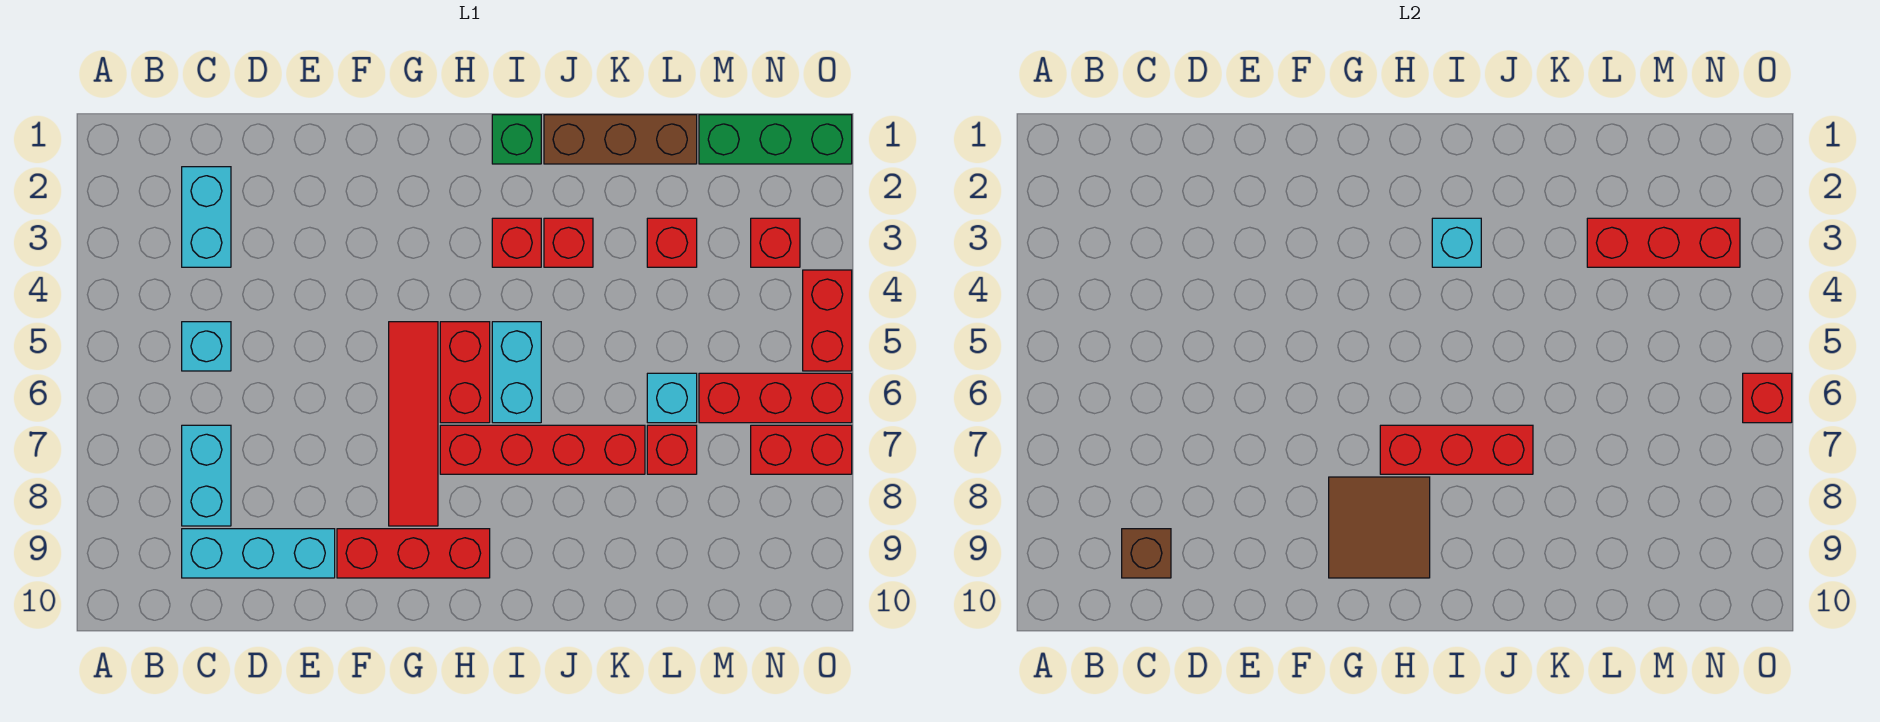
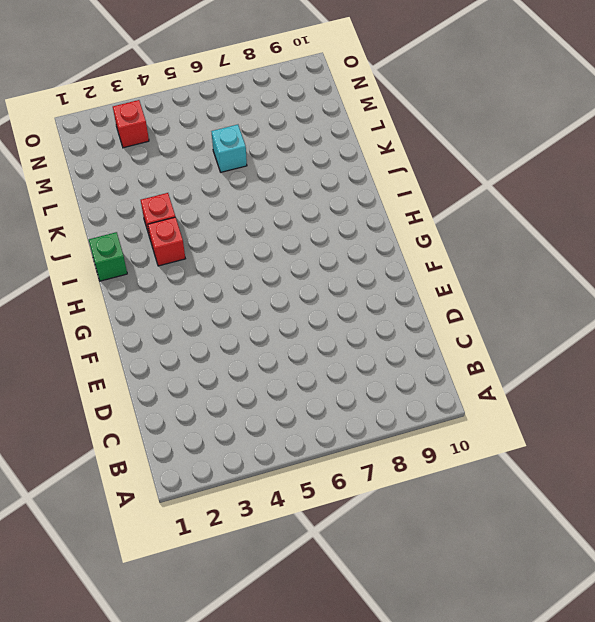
none -> cyan 1x2 brick [182,167,231,267]
none -> cyan 1x1 brick [182,322,231,371]
none -> cyan 1x2 brick [182,425,231,526]

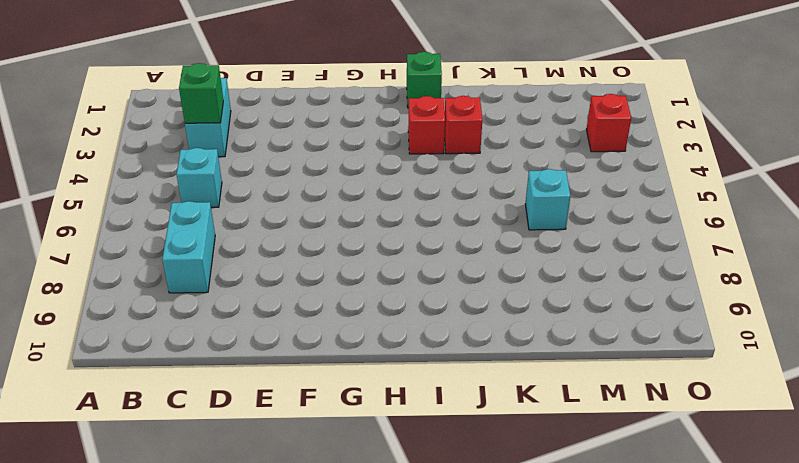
green 1x1 brick [179,63,223,123] -> none
none -> cyan 1x3 brick [182,529,335,578]
none -> red 1x3 brick [337,529,490,578]
none -> red 1x4 tile [389,322,438,526]

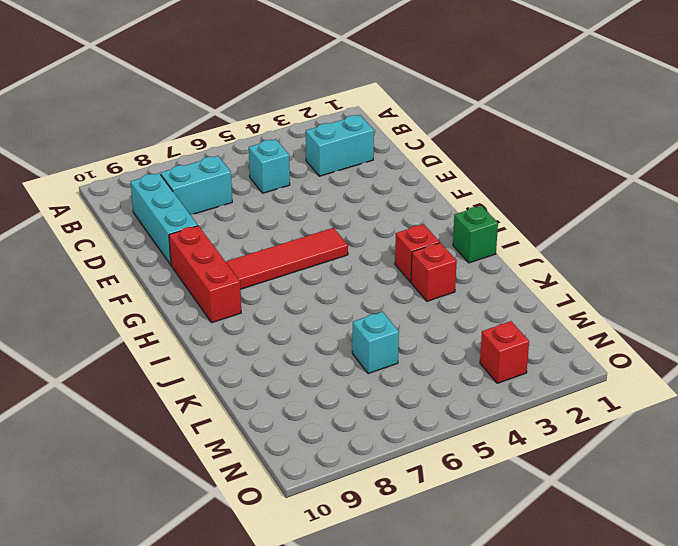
none -> red 1x2 brick [440,322,490,423]
none -> red 1x4 brick [440,425,645,474]
none -> cyan 1x2 brick [492,322,541,423]

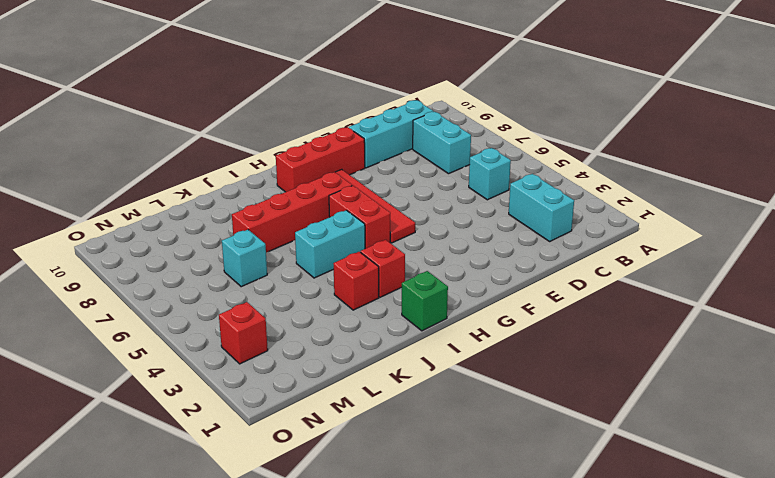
cyan 1x2 brick [295,210,365,278] -> cyan 1x2 brick turned to [492,322,541,423]
none -> brown 1x3 brick [544,115,697,164]
none -> red 1x1 brick [647,218,697,267]
none -> red 1x1 brick [647,425,697,474]

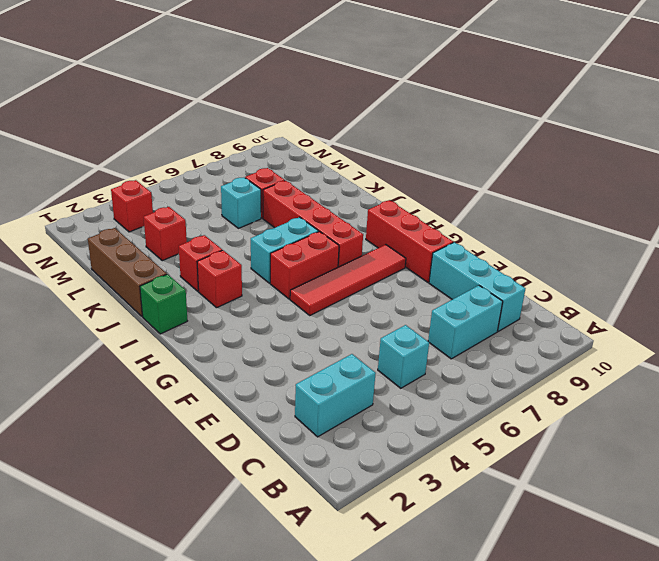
none -> green 1x3 brick [699,115,852,164]
none -> red 1x3 brick [699,373,852,423]
none -> red 1x2 brick [751,425,852,474]

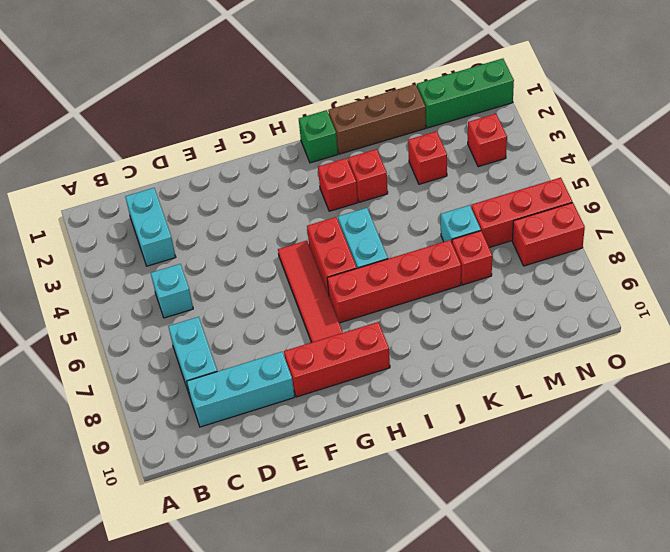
none -> red 1x2 brick [803,270,852,371]
none -> brown 1x1 brick [1122,529,1171,578]
none -> brown 2x2 tile [1329,477,1430,578]

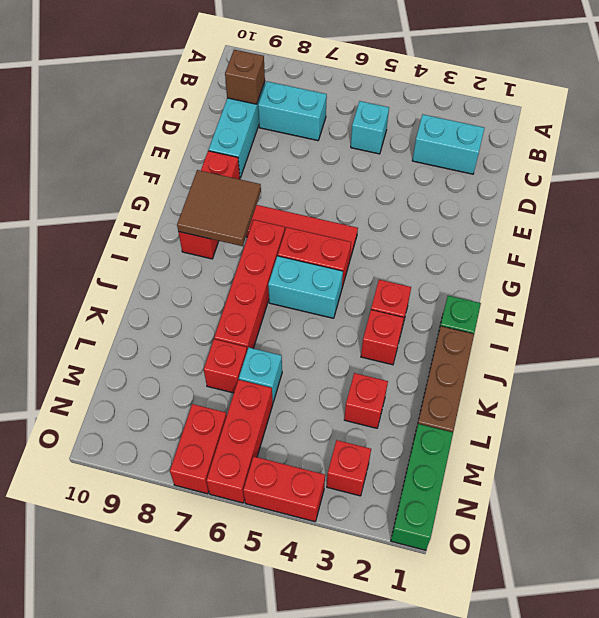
none -> red 1x3 brick [1380,425,1533,474]
none -> cyan 1x1 brick [1432,218,1481,267]
none -> red 1x3 brick [1587,218,1740,267]

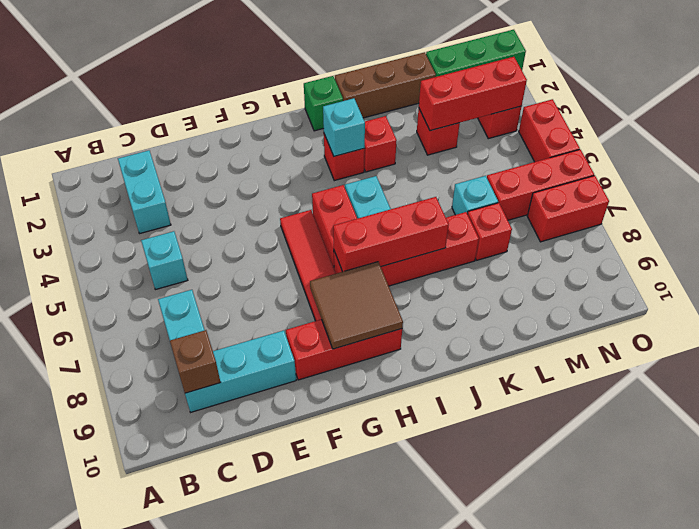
none -> red 1x1 brick [1743,373,1792,423]

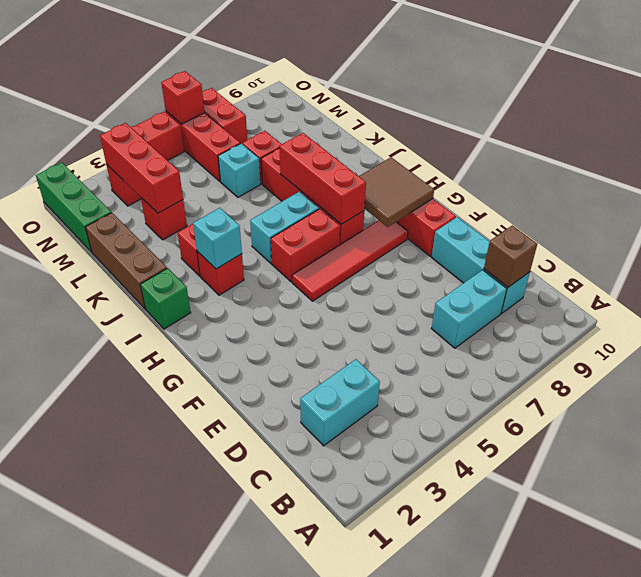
none -> cyan 1x1 brick [182,322,231,371]

